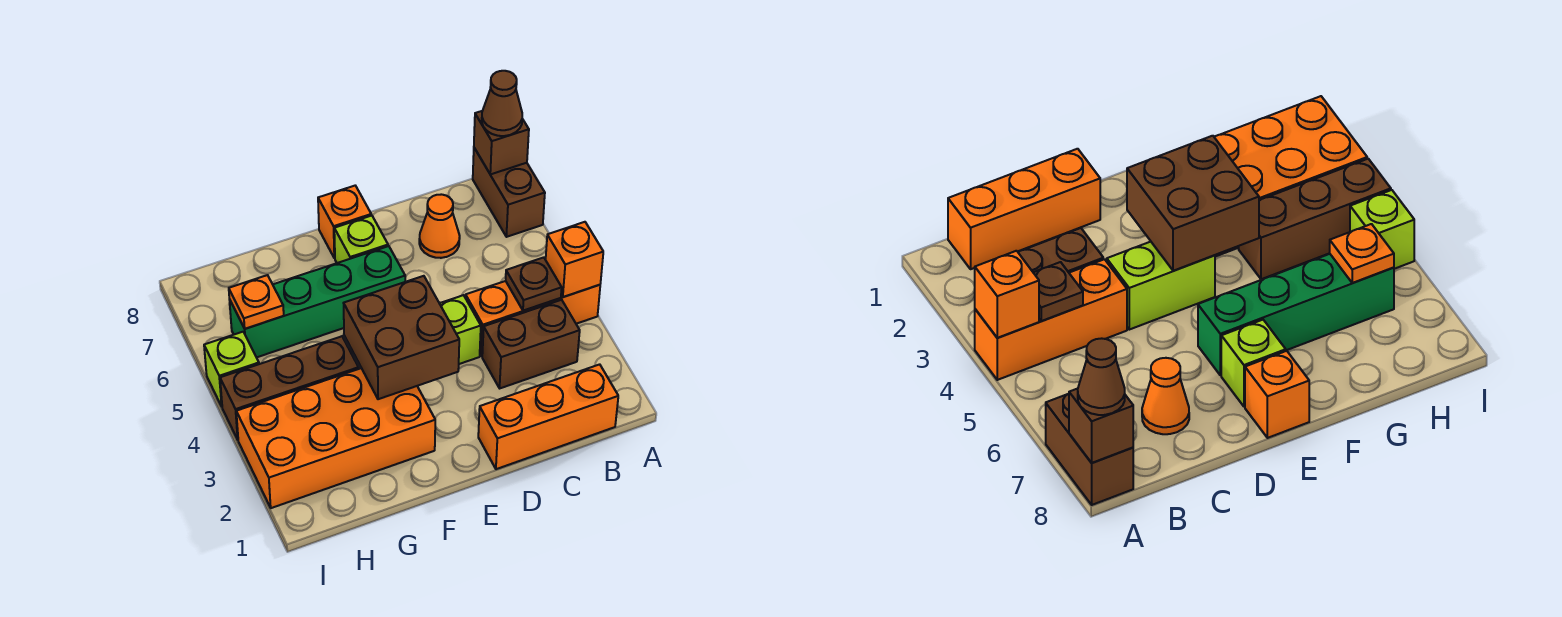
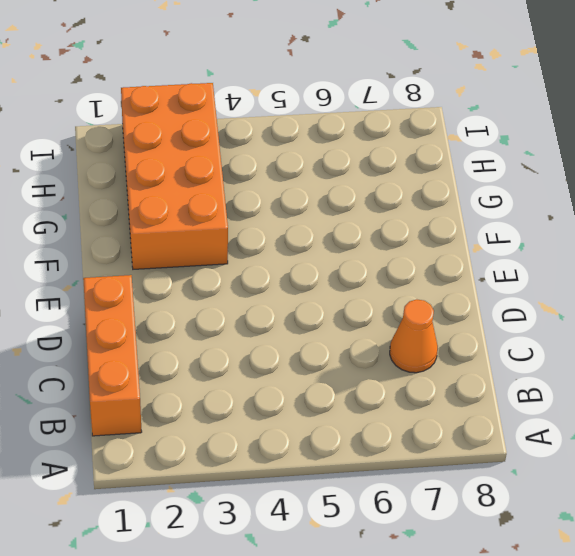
none -> orange 1x3 brick [466,281,600,356]
none -> brown 1x2 brick [473,148,545,237]
none -> brown 1x2 brick [482,300,580,388]

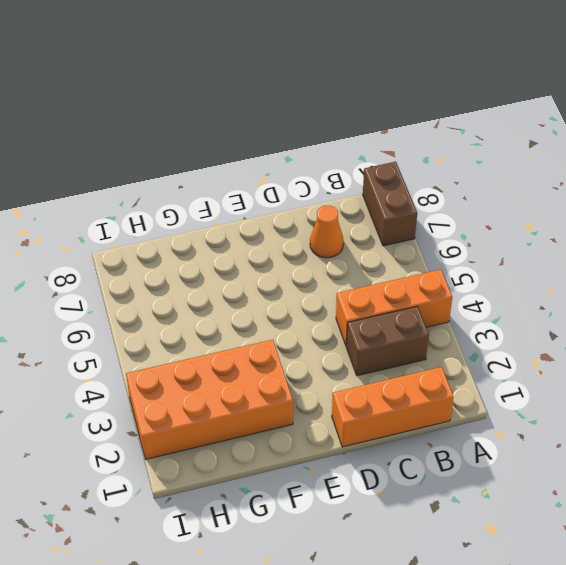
none -> lime 1x2 brick [439,295,481,364]
none -> green 1x4 brick [229,246,405,357]
none -> lime 1x1 brick [334,215,388,263]

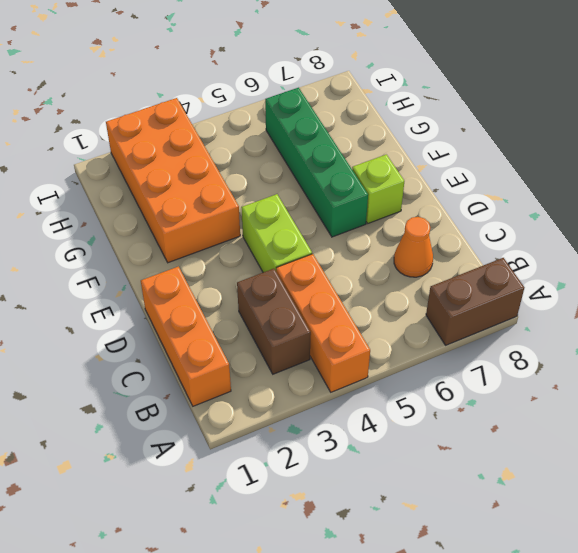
none -> orange 1x1 brick [318,186,371,258]
none -> brown 1x3 brick [220,336,359,440]
none -> lime 1x1 brick [204,332,259,406]

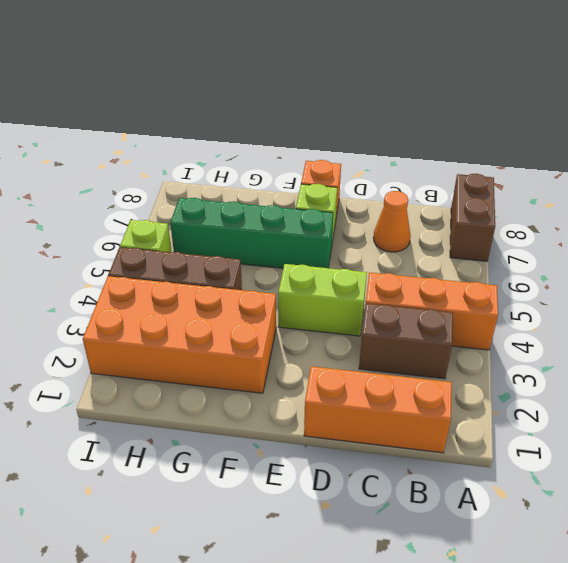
none -> orange 1x1 brick [546,222,603,297]
none -> brown 1x1 brick [474,111,529,174]
none -> brown 1x1 plate [506,257,562,311]

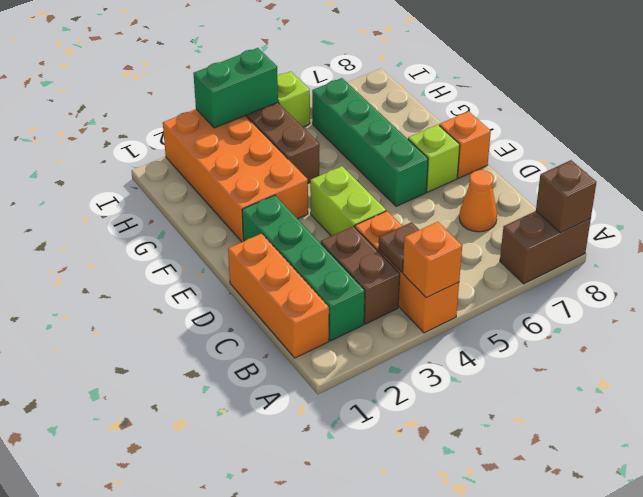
green 1x4 brick [242,195,365,341] -> none
green 1x2 brick [193,48,278,128] -> none
none -> brown 2x2 brick [344,276,459,399]
none -> orange 1x1 plate [229,275,284,329]
none -> brown 1x1 cone [482,71,522,136]

